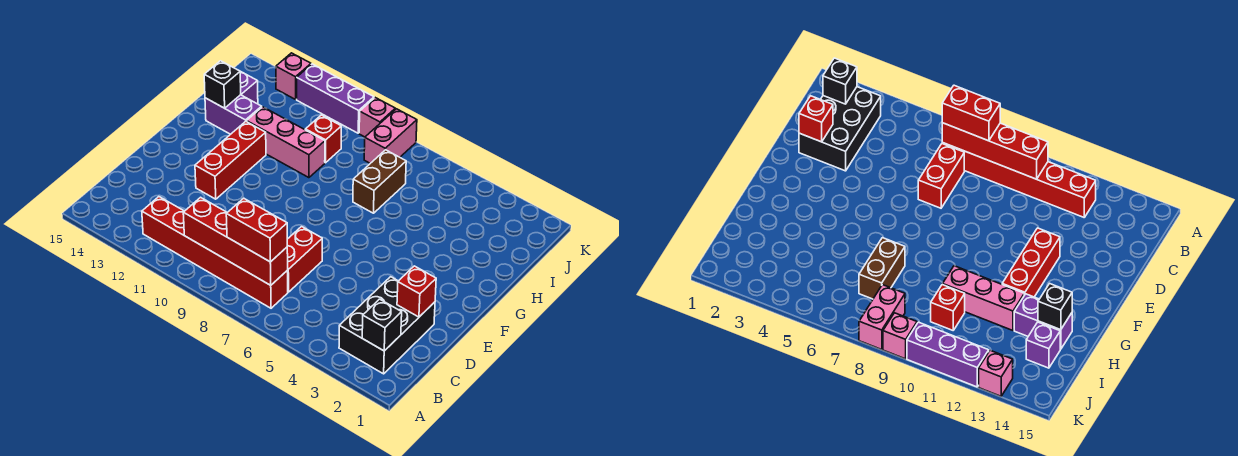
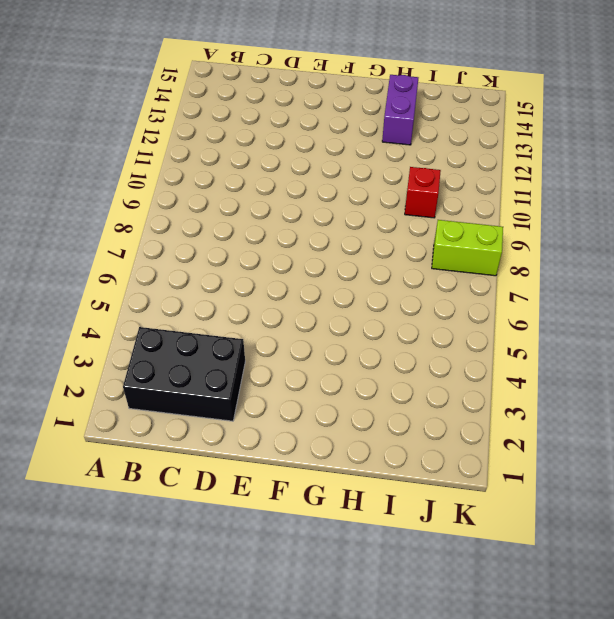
lime 1x2 brick [432,220,503,276] -> pink 1x2 brick [364,109,417,163]
none -> red 1x6 brick [142,197,288,308]
none -> red 1x2 brick [287,227,322,292]
none -> red 1x3 brick [195,121,266,199]

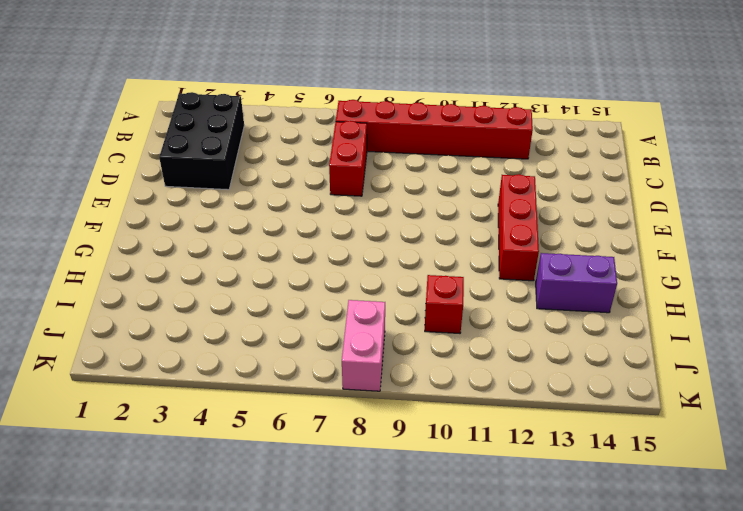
none -> brown 1x2 brick [353,150,406,213]
none -> pink 1x3 brick [247,107,325,178]
none -> purple 1x1 brick [240,72,258,104]

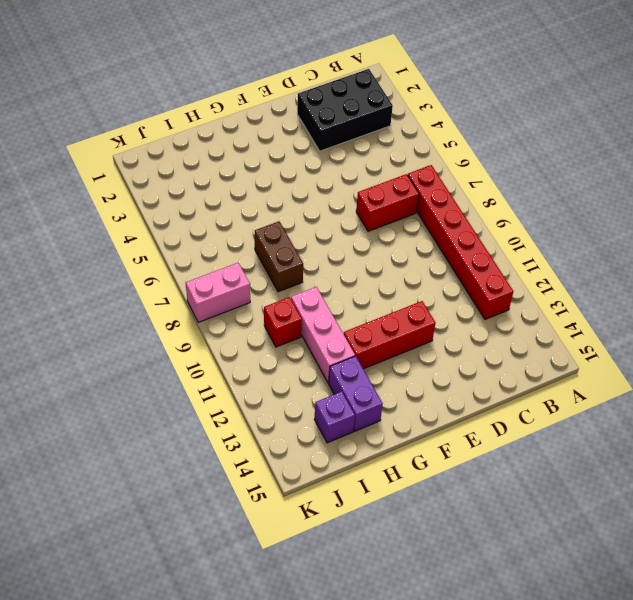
brown 1x2 brick [255,221,303,292] -> brown 1x2 brick turned to [353,150,406,213]
none -> pink 1x1 brick [359,98,395,137]
none -> purple 1x3 brick [297,64,374,133]
none -> pink 1x1 brick [276,53,311,99]

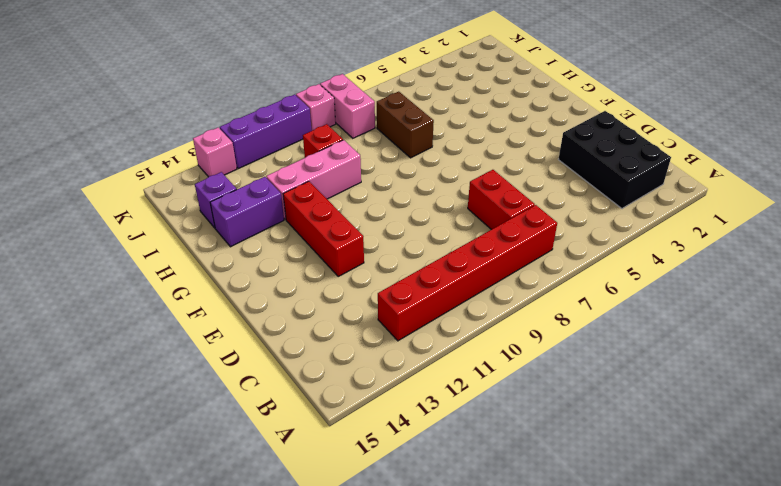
none -> black 1x1 brick [362,299,402,351]
none -> red 1x4 brick [183,197,288,285]
none -> red 1x1 brick [397,266,436,317]

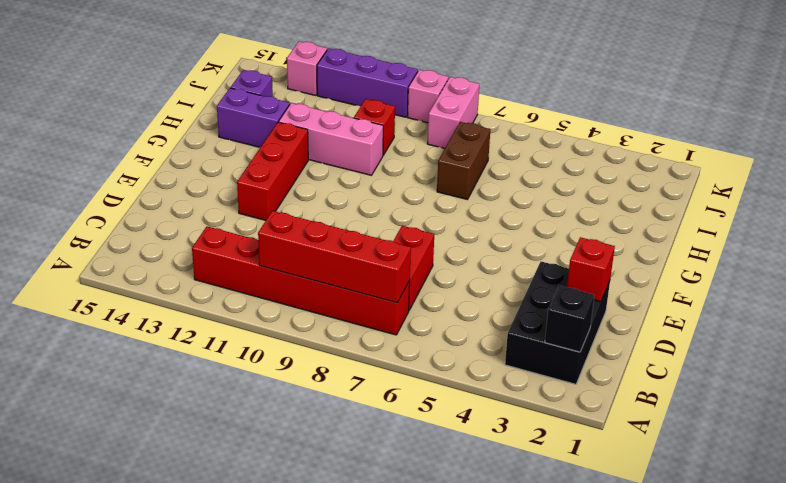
none -> black 1x1 brick [204,61,241,108]
none -> red 1x2 brick [226,198,287,262]

